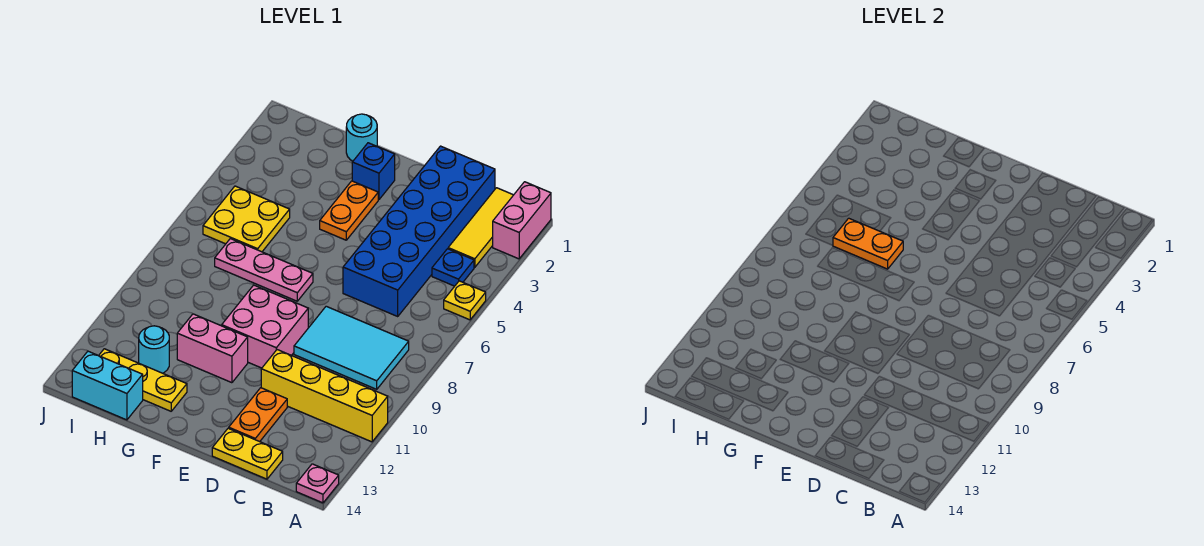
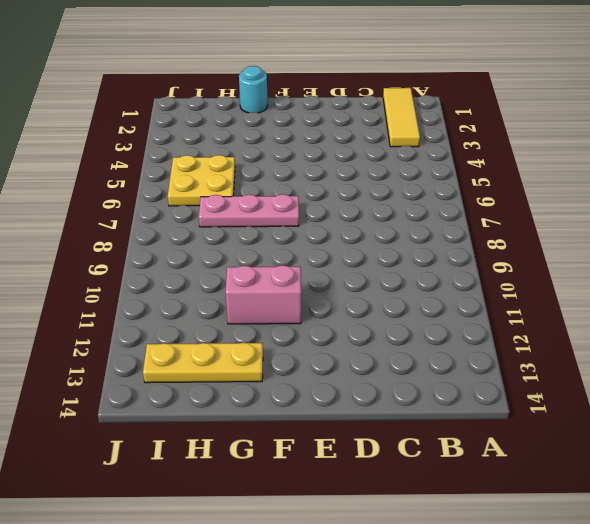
none -> pink 1x2 brick [493,182,551,259]
none -> yellow 1x1 plate [444,281,486,320]
none -> yellow 1x4 brick [261,350,388,442]

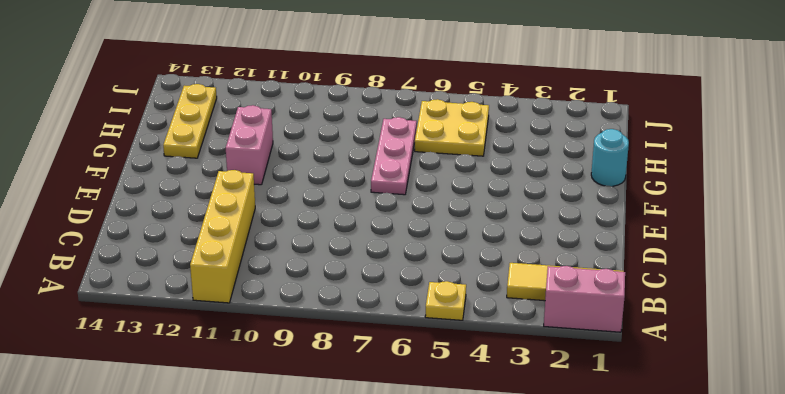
none -> pink 1x1 plate [296,464,339,503]
none -> blue 1x1 plate [432,249,474,286]
none -> cyan 2x3 tile [294,306,409,389]

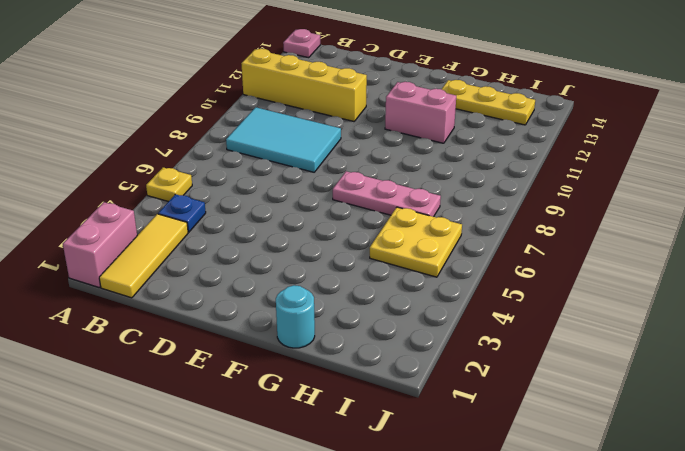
none -> blue 2x6 brick [343,146,495,316]
none -> yellow 1x2 plate [212,428,283,479]
none -> orange 1x2 plate [229,388,287,442]

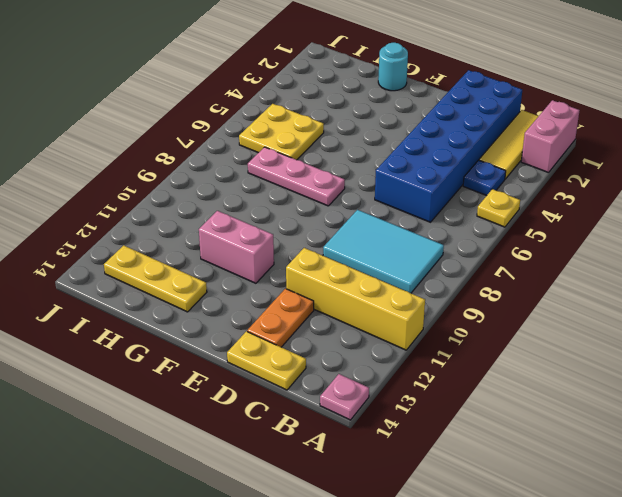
none -> pink 2x2 brick [222,285,308,368]
none -> blue 1x1 brick [352,143,395,200]
none -> orange 1x2 plate [320,181,378,240]

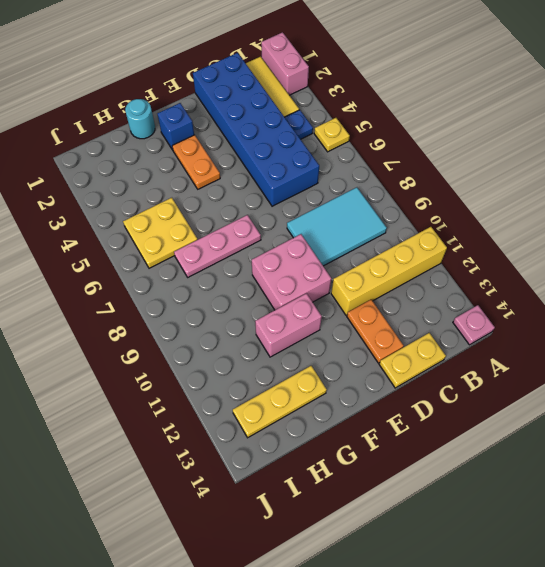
none -> cyan 1x1 round brick [139,326,169,373]
none -> cyan 1x2 brick [72,351,143,420]
none -> orange 1x2 plate [833,218,903,269]

